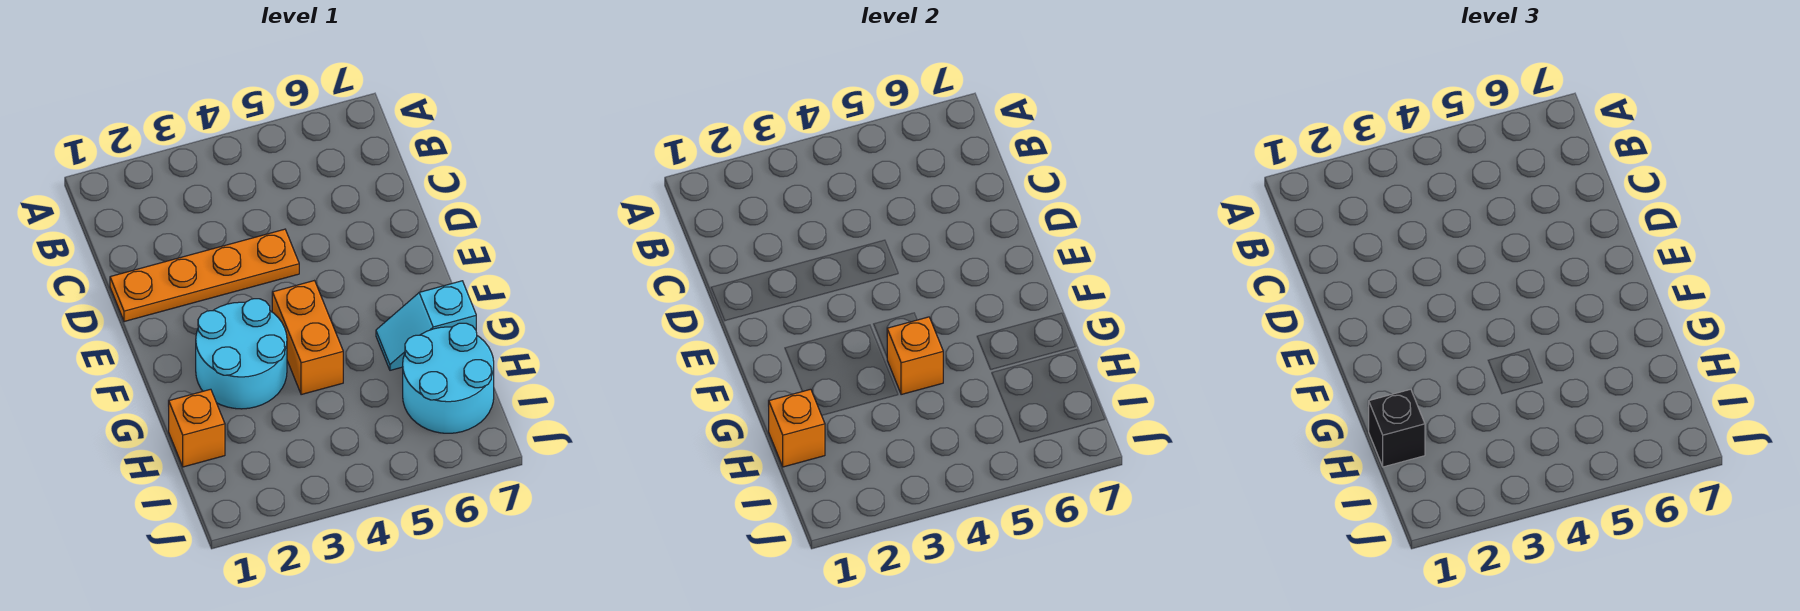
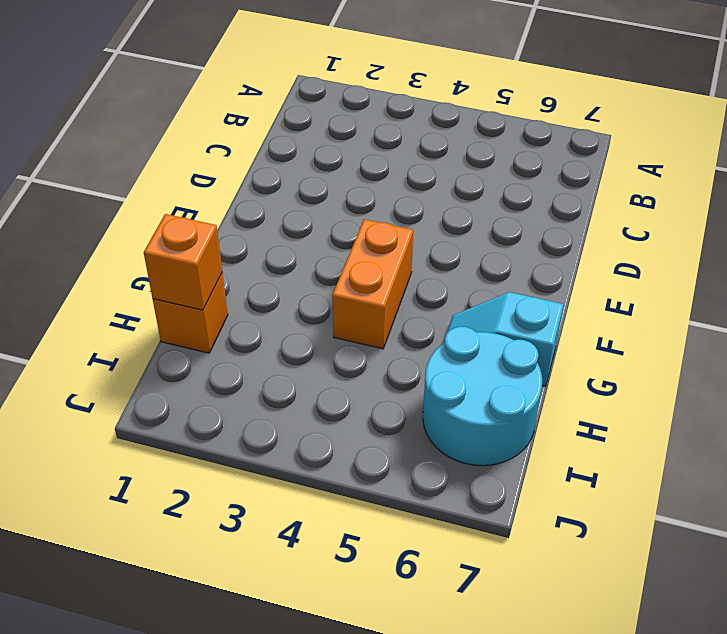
none -> orange 1x4 plate [110,229,299,322]
none -> cyan 2x2 round brick [196,299,287,409]

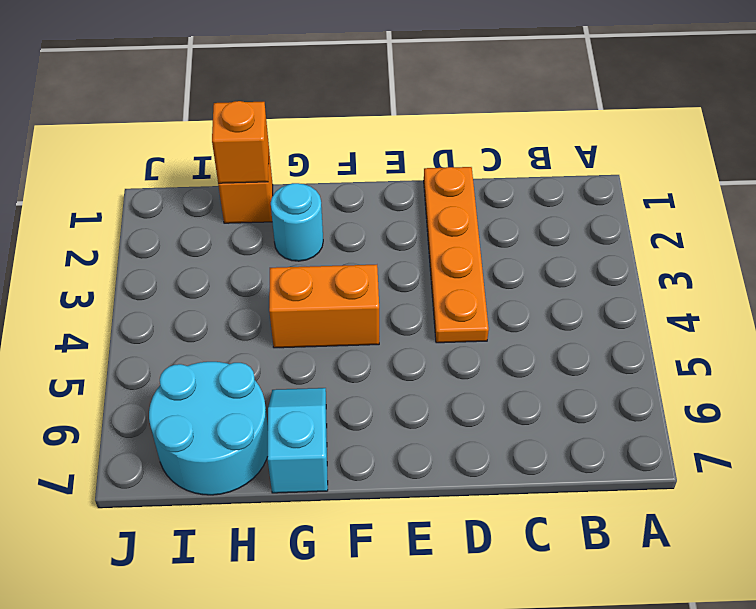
cyan 1x1 round brick [271,183,323,261] -> cyan 2x2 round brick [196,299,287,409]
none -> orange 1x1 brick [887,317,943,395]
none -> black 1x1 brick [1369,389,1425,467]

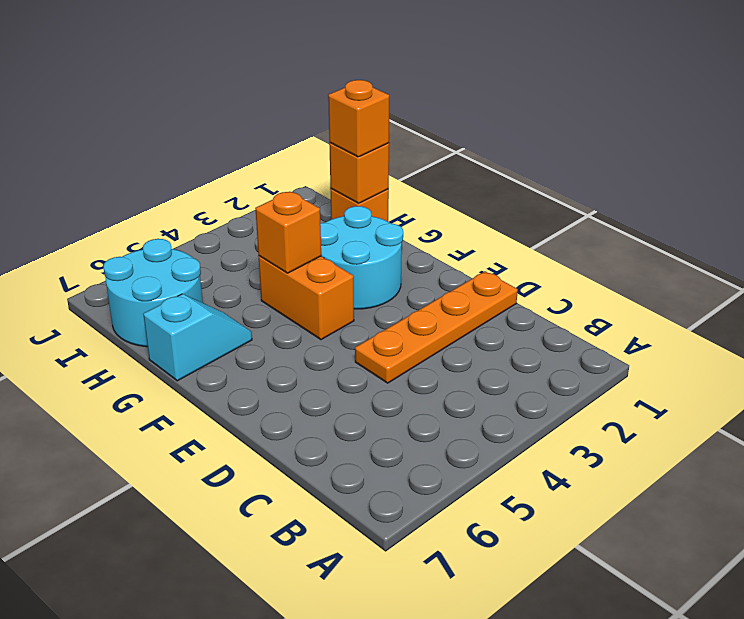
orange 1x1 brick [328,80,389,157] -> black 1x1 brick [1369,389,1425,467]

